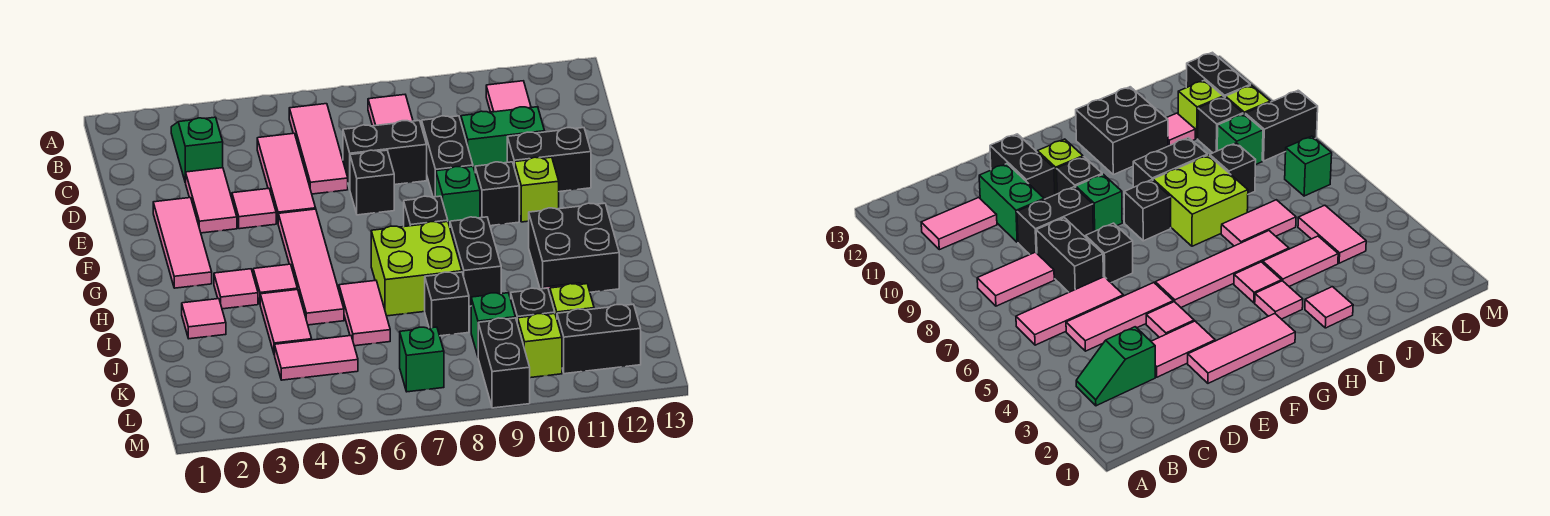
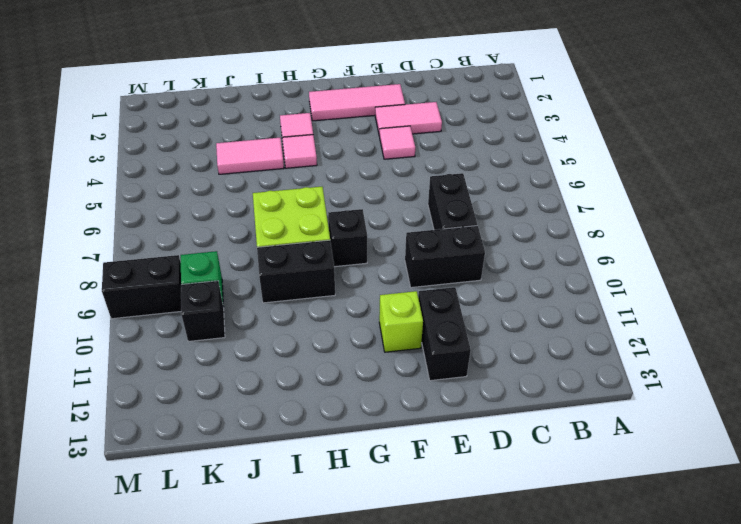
none -> green 1x2 slope [171,117,223,182]
none -> pink 1x3 tile [289,104,348,194]
none -> pink 1x2 tile [368,95,413,126]
none -> pink 1x2 tile [486,81,531,112]

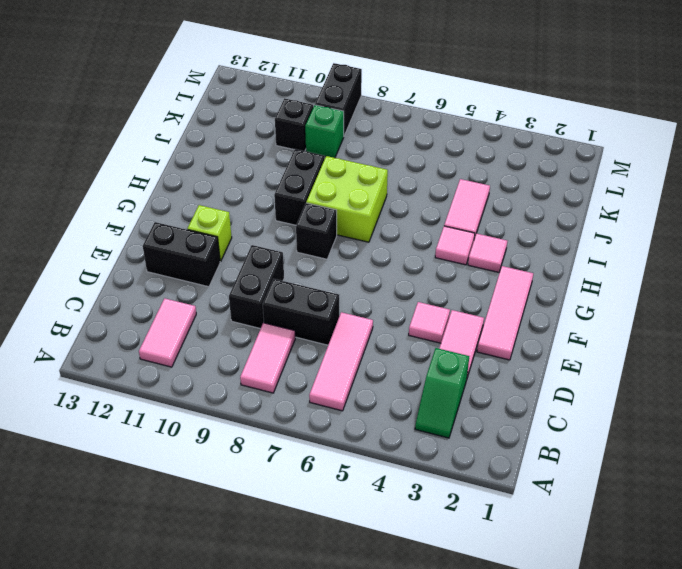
none -> pink 1x3 tile [257,133,316,222]
none -> green 1x2 brick [461,107,545,171]
none -> black 1x1 brick [350,150,394,215]
none -> pink 1x4 tile [278,209,344,325]

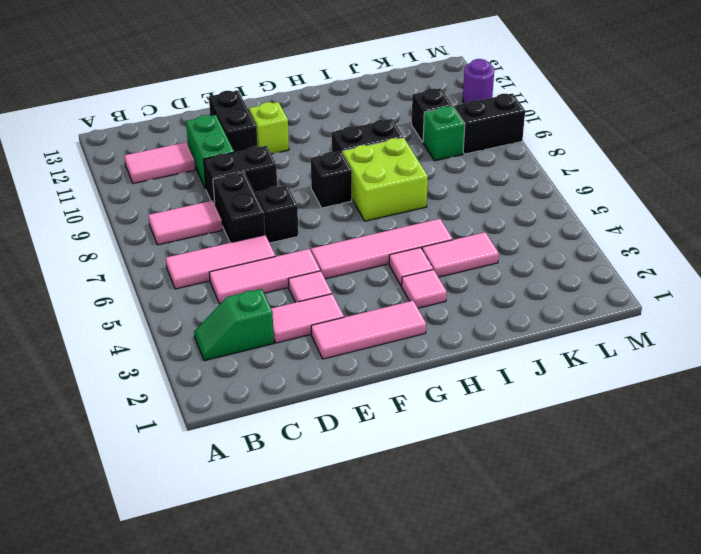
purple 1x1 round brick [463,59,494,104] -> none
none -> green 1x1 brick [436,166,480,226]
none -> black 1x1 brick [475,162,519,226]
none -> black 2x2 brick [529,203,619,292]
none -> pink 1x1 tile [182,299,226,339]

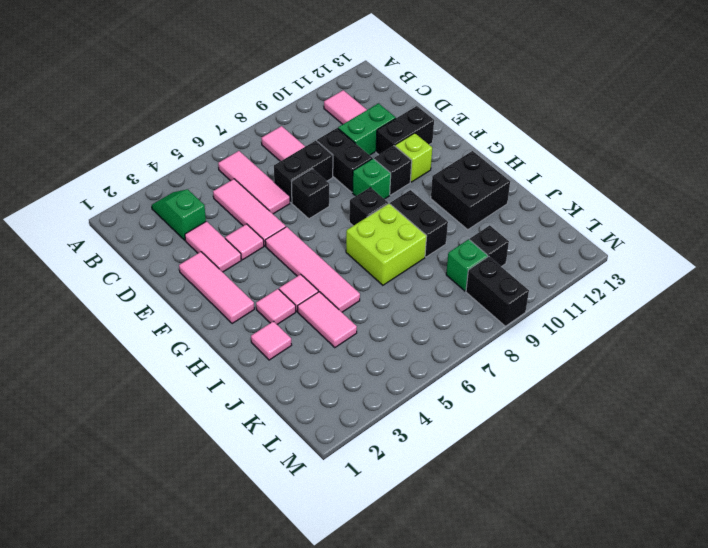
none -> pink 1x2 tile [339,280,390,346]
none -> black 1x1 brick [425,272,469,336]
none -> pink 1x1 tile [1167,113,1195,146]
none -> pink 1x2 tile [275,336,358,380]

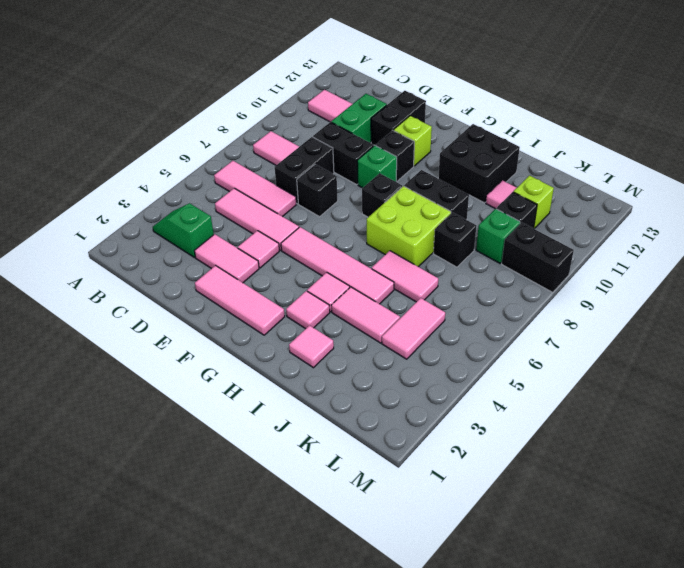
none -> green 1x1 brick [400,327,444,392]
none -> lime 1x1 brick [518,314,562,378]
none -> black 1x2 brick [557,304,641,374]

